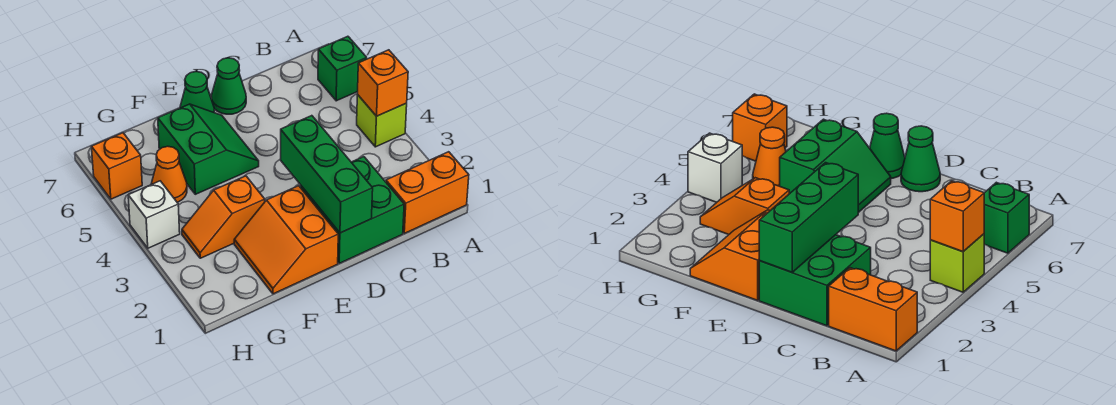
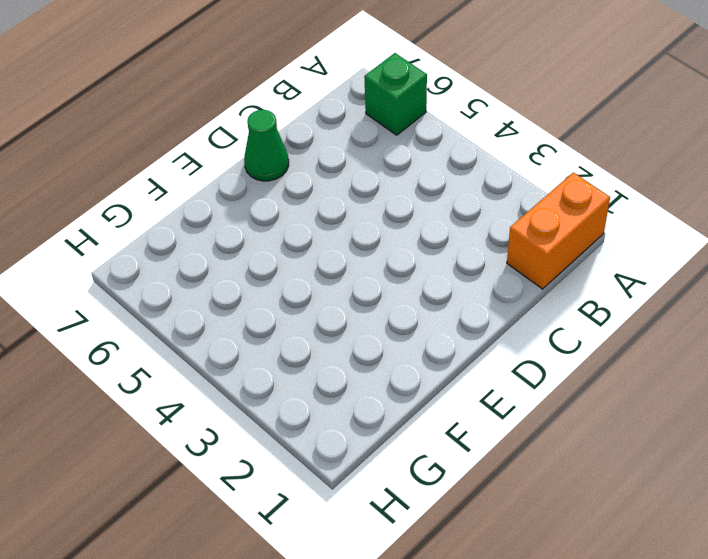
none -> lime 1x1 brick [357,95,407,147]
none -> green 2x2 brick [300,157,404,263]
none -> orange 2x2 slope [234,186,338,294]

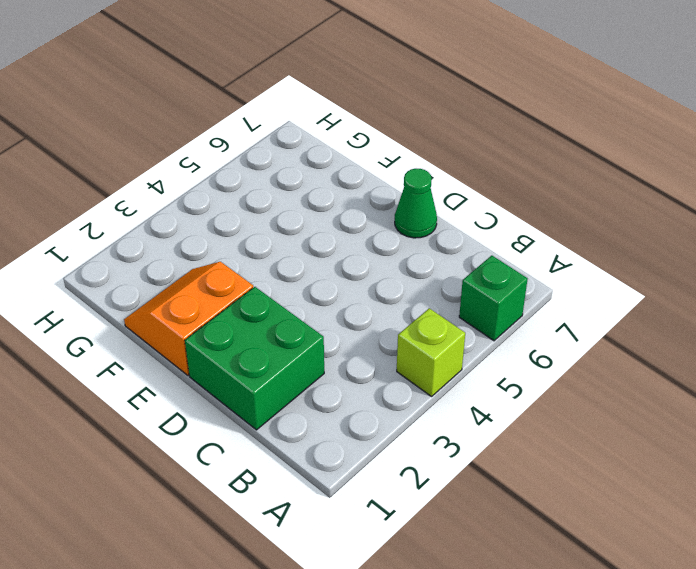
none -> orange 1x2 brick [386,152,469,233]
none -> green 2x2 slope [158,104,259,194]
none -> green 1x1 cone [180,72,214,112]

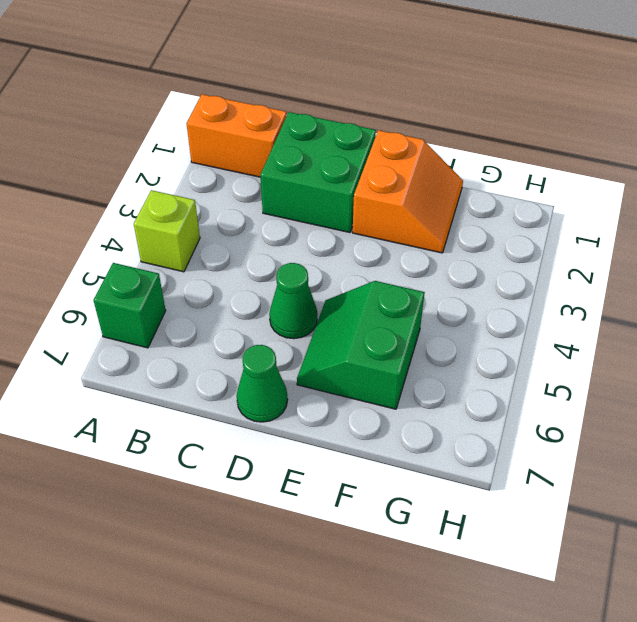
green 1x1 cone [269,263,317,339] -> green 1x1 cone moved to [180,72,214,112]
none -> orange 1x2 slope [182,176,265,258]
none -> orange 1x1 cone [151,146,187,202]
none -> white 1x1 brick [128,181,180,248]

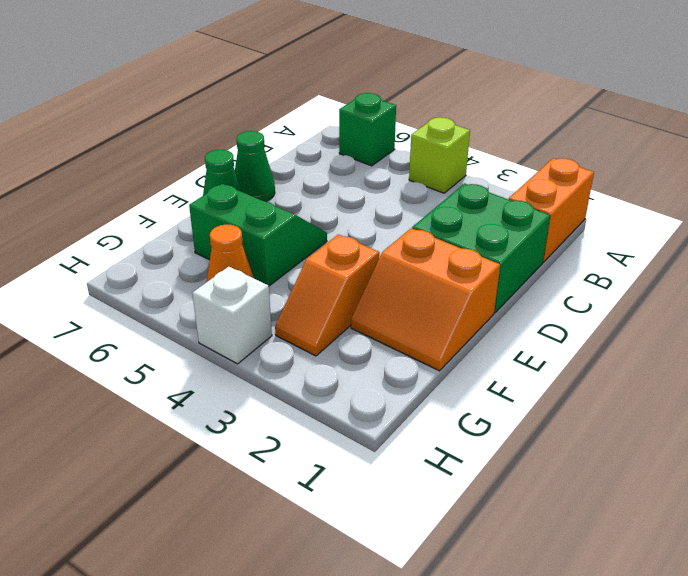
none -> orange 1x1 brick [92,133,142,199]
none -> orange 1x1 brick [357,50,408,116]
none -> green 1x3 brick [281,116,373,233]

